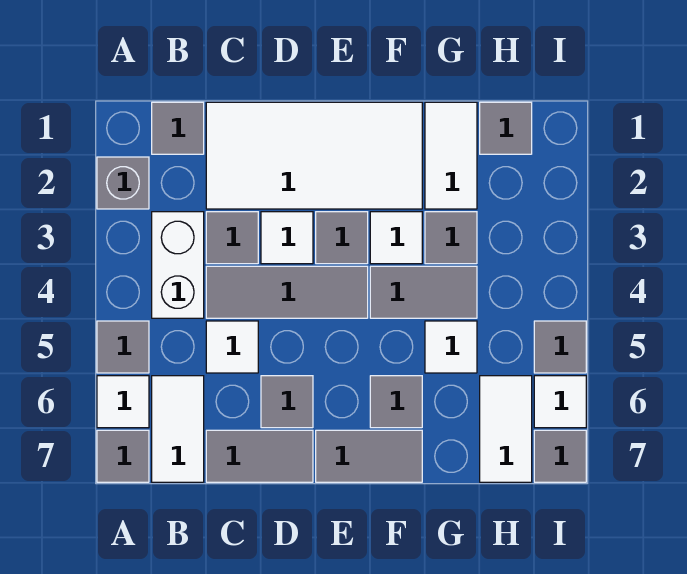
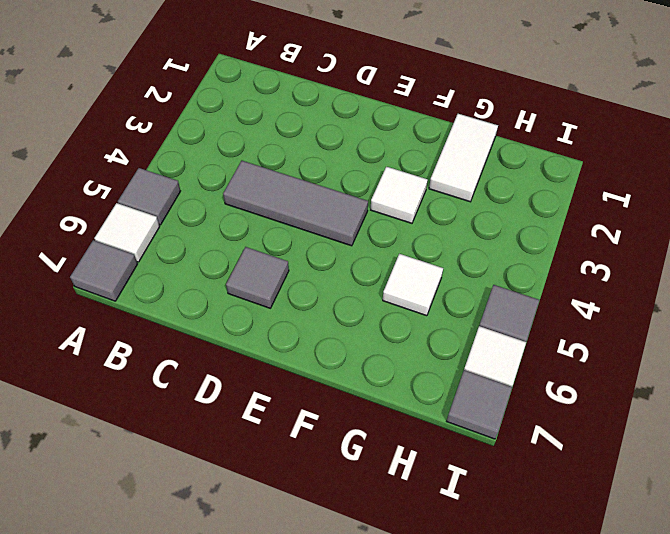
none -> grey 1x1 brick [97,157,149,209]
none -> grey 1x1 tile [152,102,204,154]
none -> white 1x2 brick [152,212,204,318]

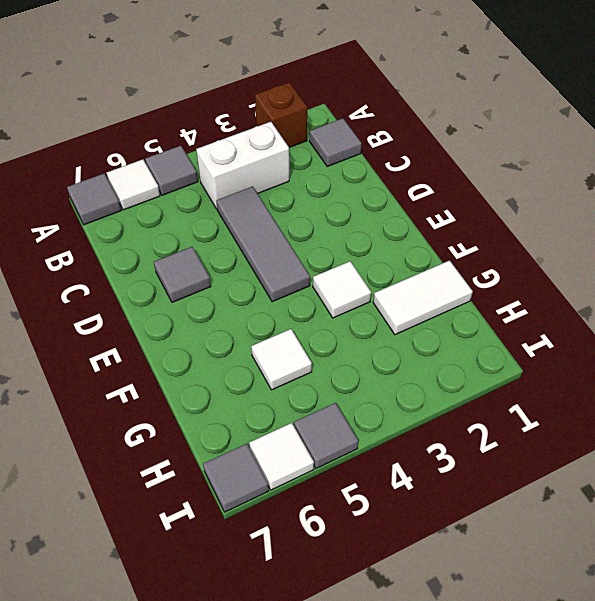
brown 1x1 brick [255,82,307,148] -> grey 1x1 brick [97,157,149,209]
none -> white 1x2 tile [152,376,204,482]
none -> white 2x4 tile [206,102,422,209]
none -> grey 1x1 tile [206,212,258,264]

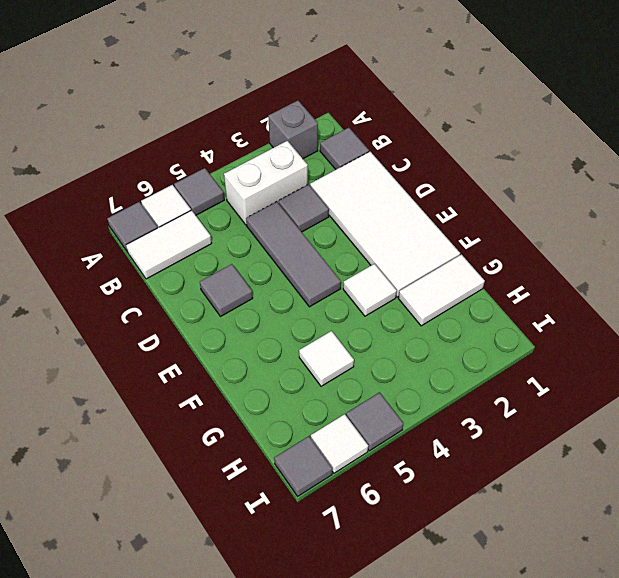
none -> white 1x1 tile [206,321,258,373]
none -> grey 1x2 tile [206,430,313,482]
none -> white 1x1 tile [261,212,313,264]

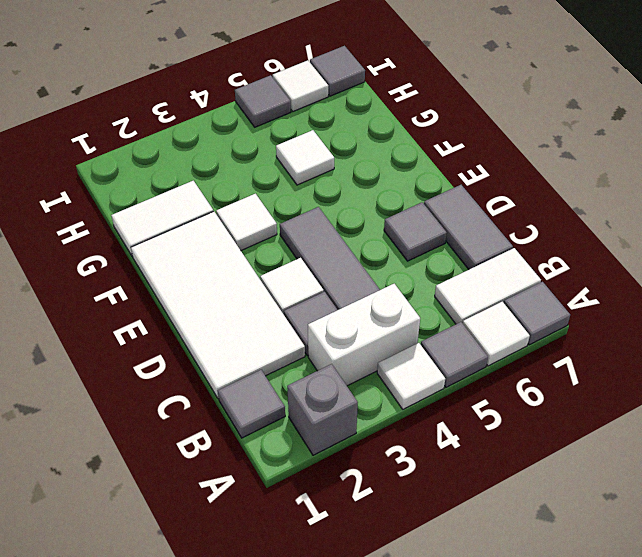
white 1x1 tile [377,343,445,409] -> white 1x1 tile moved to [206,321,258,373]
none -> grey 1x1 tile [316,212,368,264]
none -> grey 1x2 tile [316,430,422,482]
none -> grey 1x2 tile [370,266,477,318]

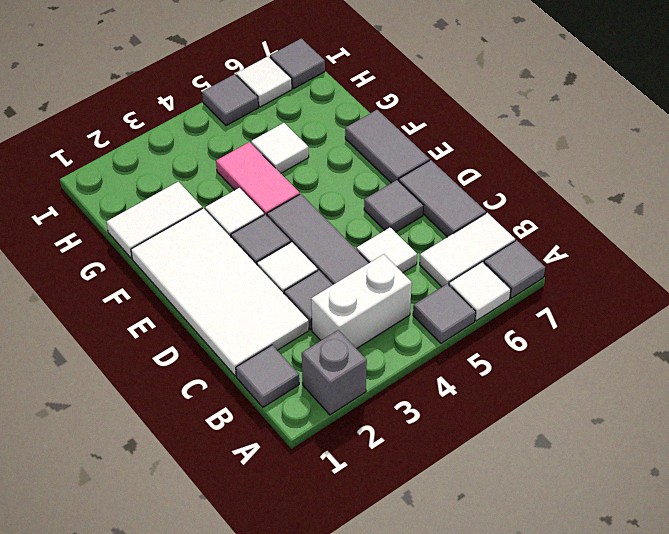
pink 1x2 tile [216,142,300,216] -> grey 1x2 tile [370,266,477,318]
none -> grey 1x1 tile [370,376,422,428]
none -> grey 1x1 tile [425,212,477,264]
none -> grey 1x1 tile [480,102,532,154]

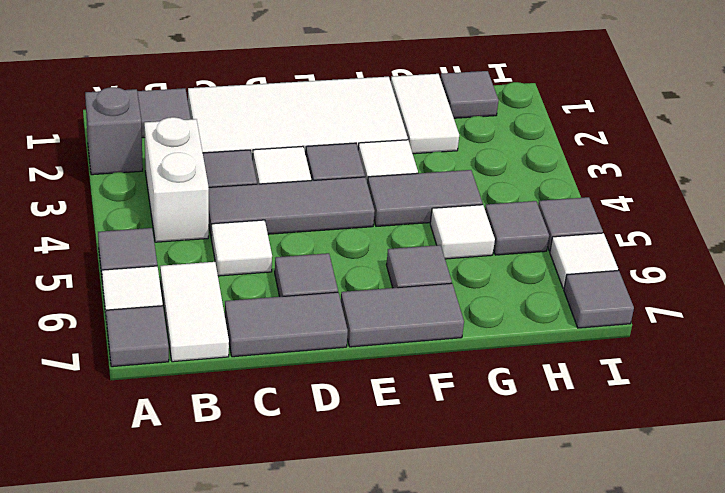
grey 1x1 tile [485,201,549,255] -> grey 1x1 tile moved to [425,212,477,264]
none -> white 1x2 tile [480,376,532,482]

